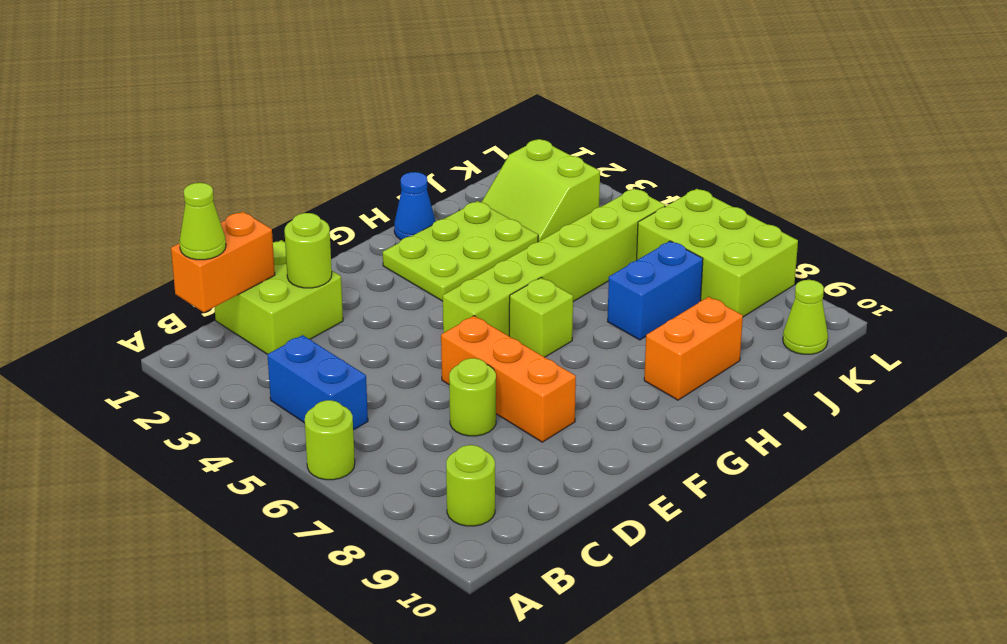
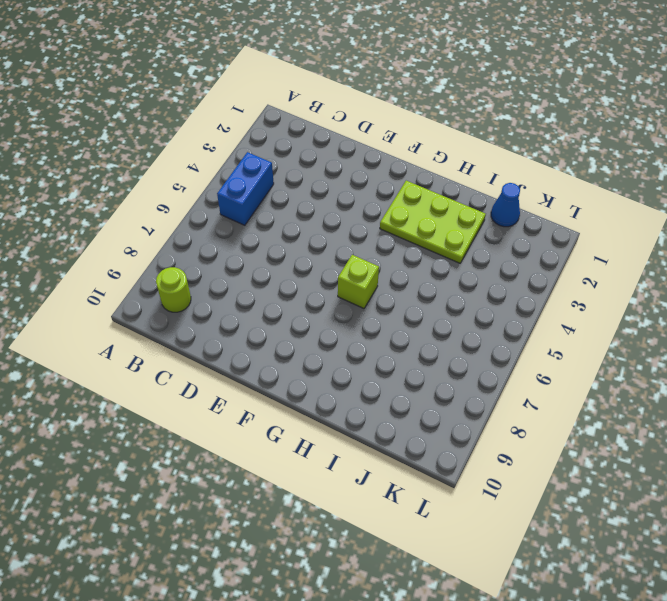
blue 1x1 cone [491,183,520,227] -> blue 1x1 cone moved to [394,172,436,240]
none -> lime 1x1 round brick [305,400,355,480]
none -> lime 2x2 brick [215,240,343,354]
none -> lime 1x1 round brick [449,358,496,436]

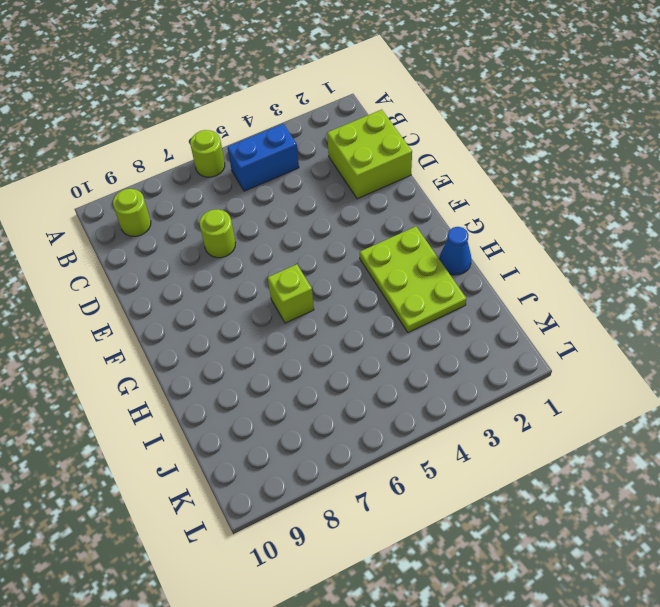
none -> orange 1x3 brick [441,316,576,442]
none -> lime 1x6 brick [443,189,665,336]
none -> orange 1x2 brick [644,297,743,400]

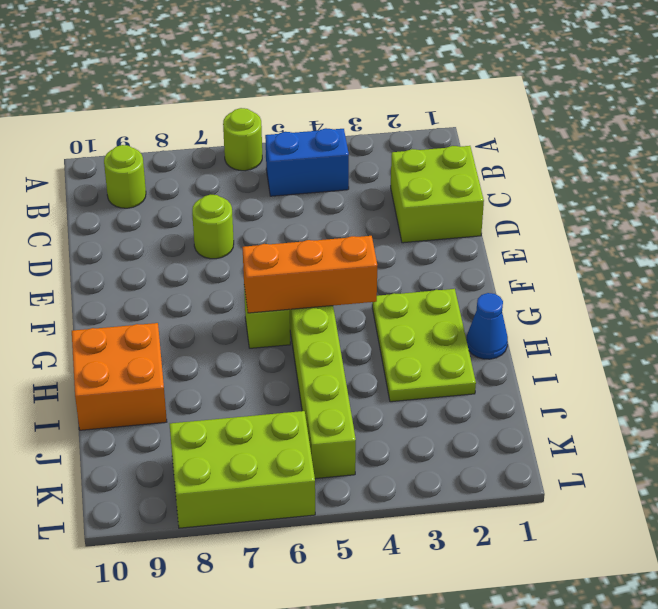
orange 1x3 brick [243,236,377,313] -> orange 1x3 brick moved to [441,316,576,442]
orange 2x2 brick [72,323,167,430] -> orange 1x2 brick [644,297,743,400]
none -> blue 1x2 brick [608,241,703,340]
none -> lime 2x2 slope [482,139,600,242]
none -> lime 1x1 cone [783,280,828,354]

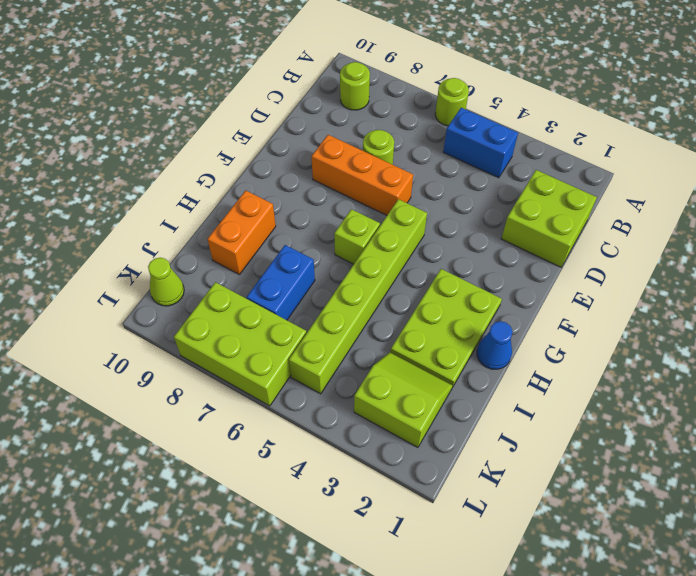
none -> orange 1x2 brick [171,212,275,312]
none -> lime 1x1 round brick [285,213,332,288]
none -> lime 1x1 cone [179,183,226,260]

